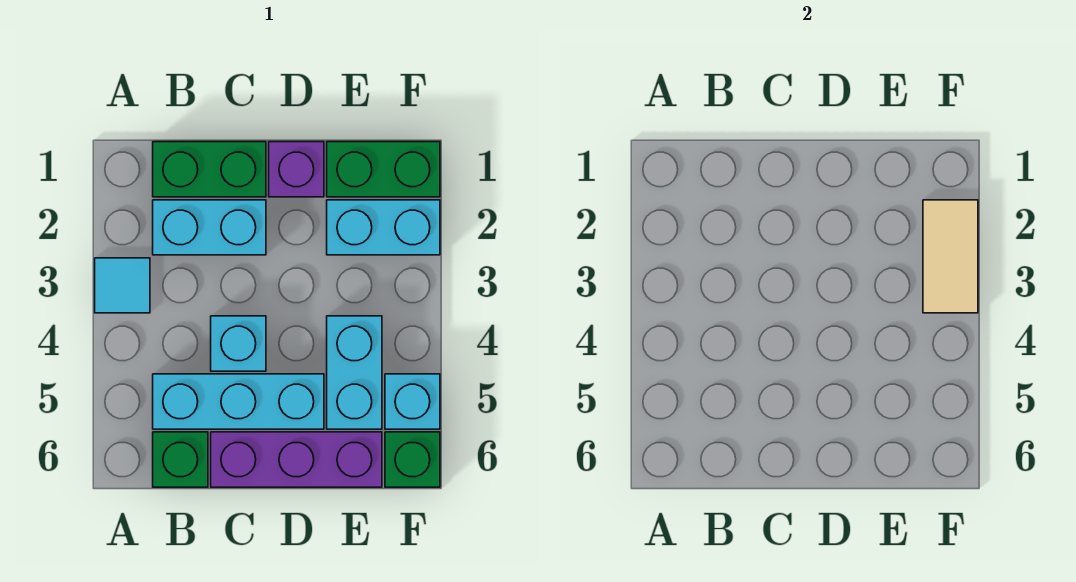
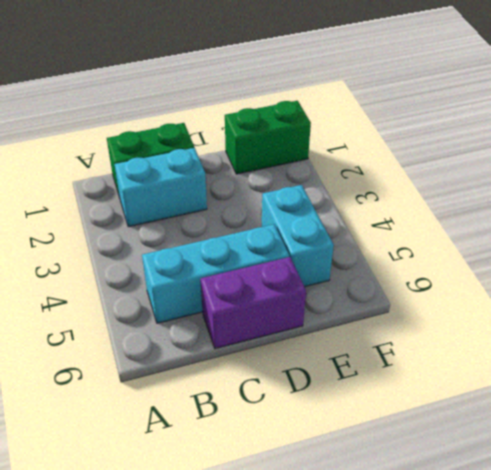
purple 1x2 brick [200,257,306,349] -> purple 1x3 brick [211,432,382,487]
none -> cyan 1x1 tile [95,258,150,313]
none -> green 1x1 brick [153,432,208,487]
none -> cyan 1x1 brick [211,316,266,371]

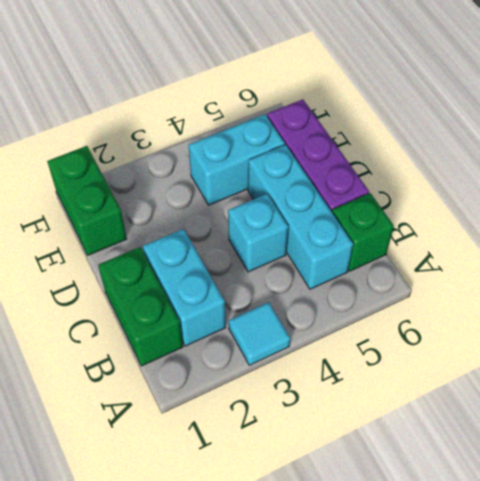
none -> purple 1x1 brick [269,142,324,197]
none -> cyan 1x2 brick [327,200,440,255]
none -> cyan 1x1 brick [385,374,440,429]

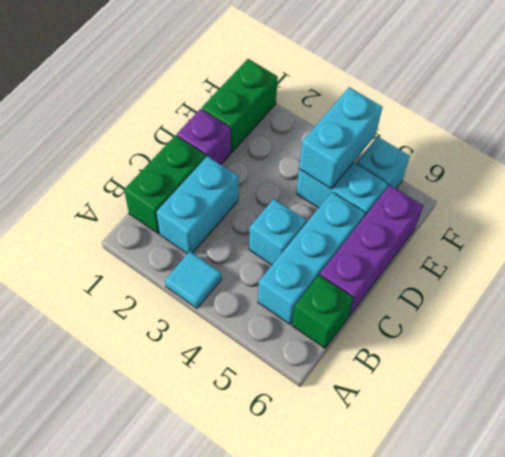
cyan 1x2 brick [299,87,382,189] -> cyan 1x2 brick moved to [327,200,440,255]
none -> green 1x1 brick [385,432,440,487]
none -> tan 1x2 tile [923,200,978,313]

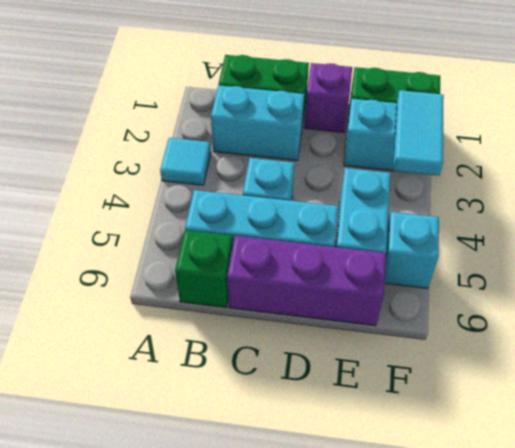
cyan 1x2 tile [393,90,444,176] -> tan 1x2 tile [923,200,978,313]
none -> green 1x1 brick [385,432,440,487]

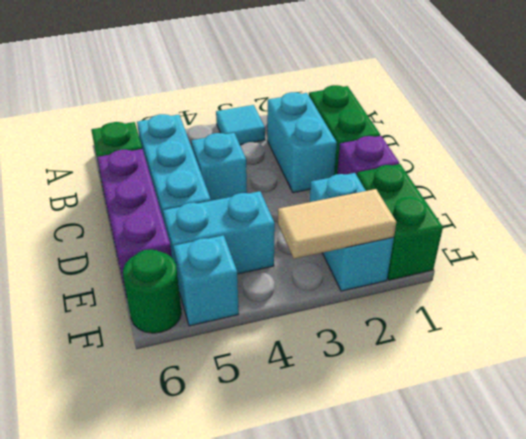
green 1x1 round brick [123,249,181,333] -> green 1x1 brick [385,432,440,487]

